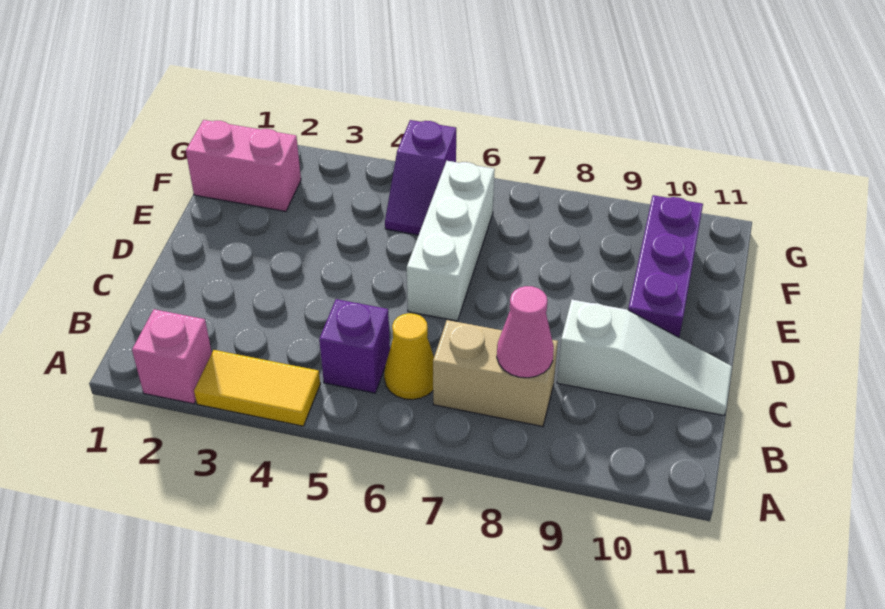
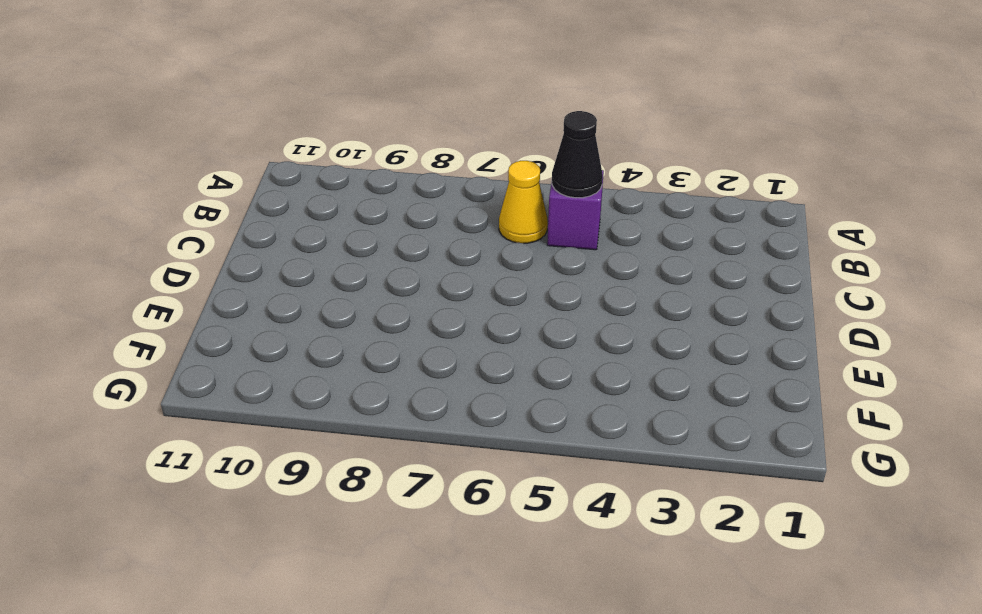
black 1x1 cone [552,111,603,198] -> none
none -> pink 1x1 brick [132,309,212,404]
none -> yellow 1x2 tile [194,350,320,426]

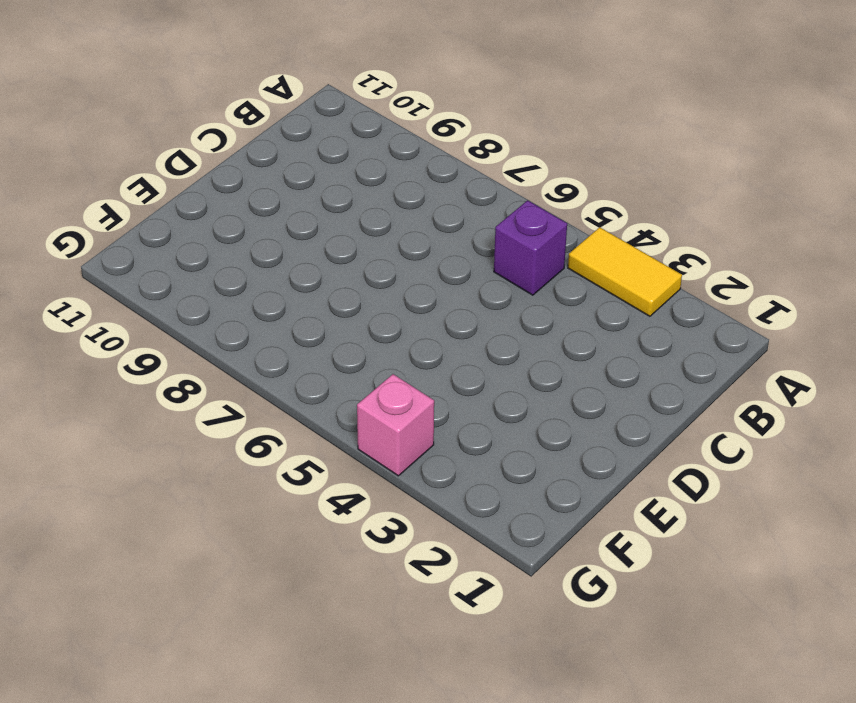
pink 1x1 brick [357,374,434,476] -> pink 1x1 brick moved to [132,309,212,404]
none -> yellow 1x1 cone [384,313,434,400]
none -> tan 1x2 brick [433,320,558,426]

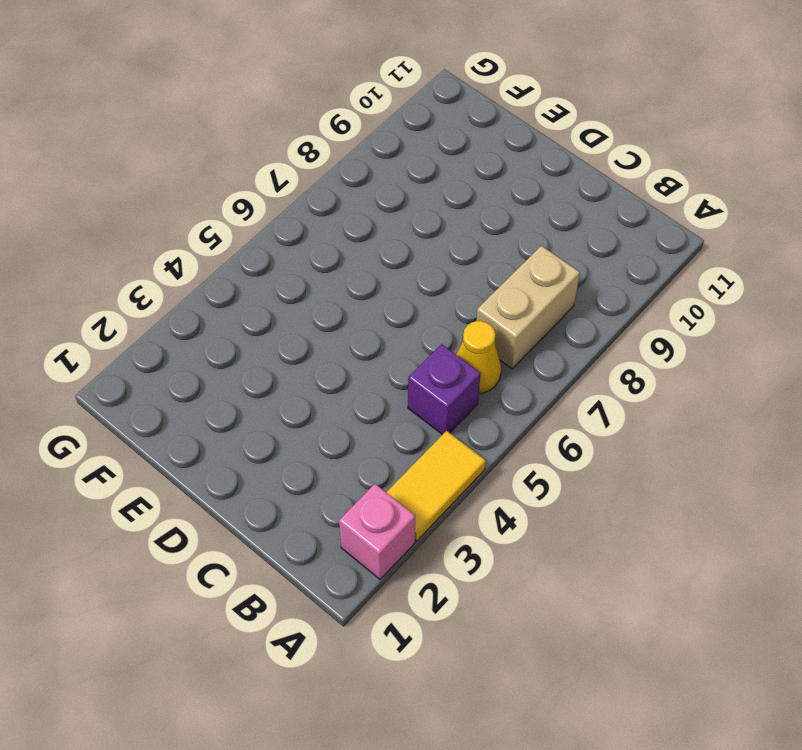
none -> white 1x3 slope [557,300,732,415]
none -> white 1x3 brick [407,161,495,321]

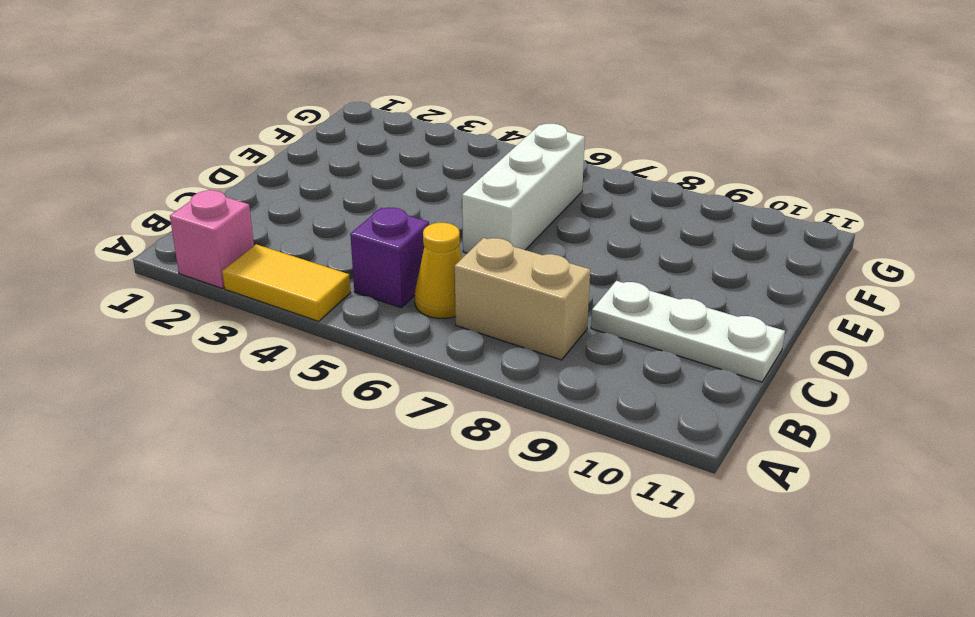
white 1x3 plate [591,281,785,382] -> white 1x3 slope [557,300,732,415]
none -> purple 1x3 brick [628,195,703,337]
none -> pink 1x2 brick [186,120,301,211]

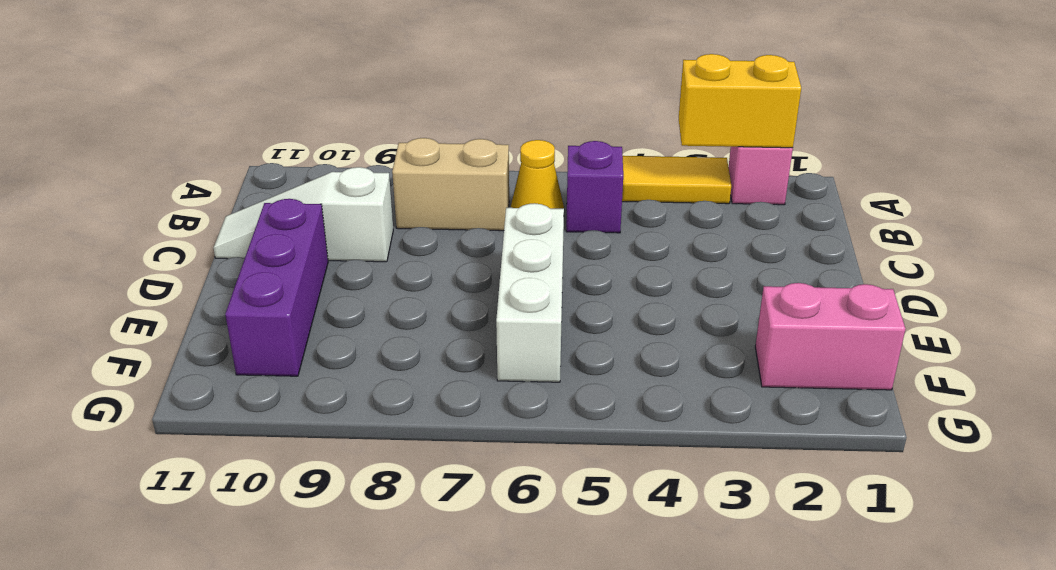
yellow 1x2 brick [679,54,801,148] -> none
none -> purple 1x2 slope [385,120,456,235]
none -> pink 1x1 cone [497,286,554,378]

